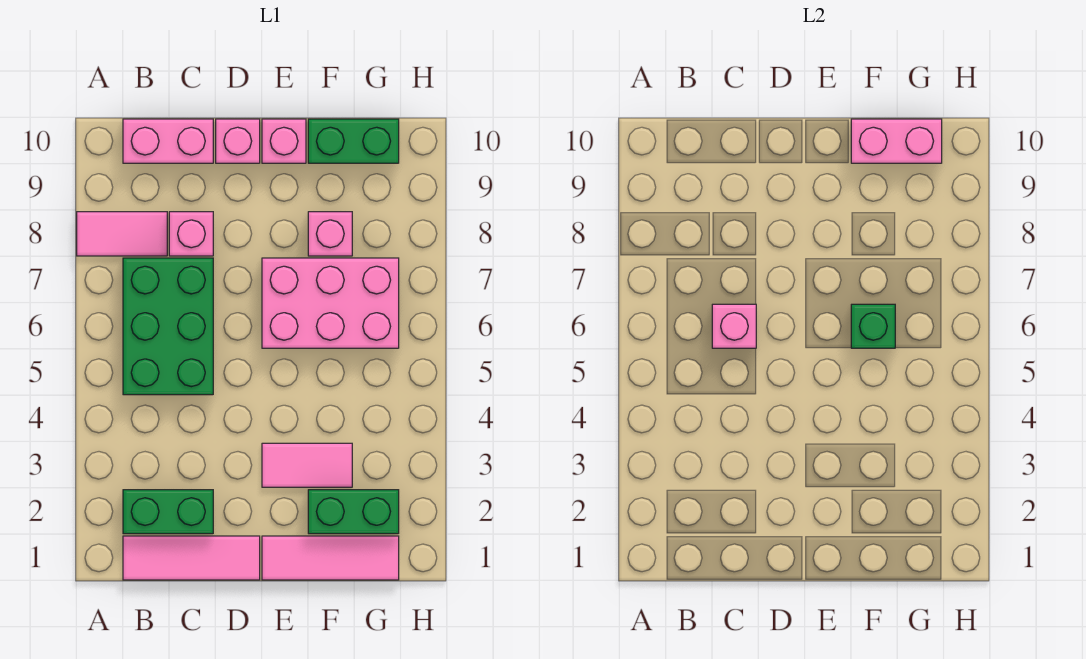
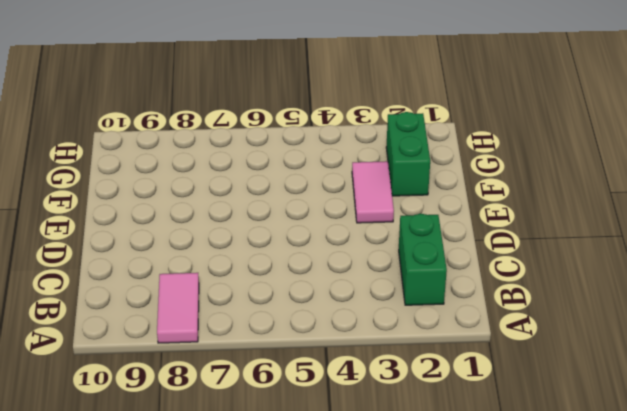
none -> pink 1x3 tile [123,536,260,580]
none -> green 2x3 brick [123,258,213,395]
none -> pink 1x2 brick [123,119,213,163]

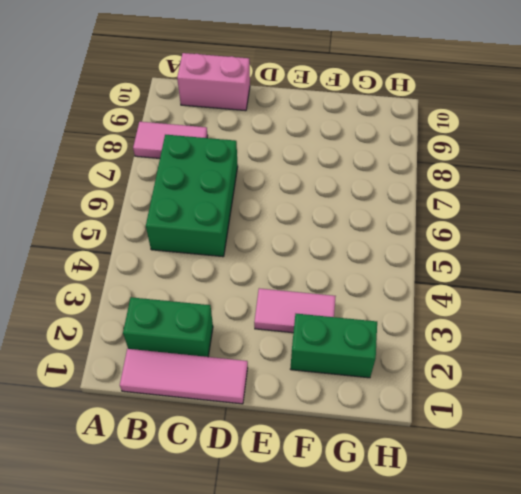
none -> pink 1x1 brick [169,212,213,256]
none -> pink 1x1 brick [216,119,260,163]
none -> pink 1x3 tile [262,536,399,580]

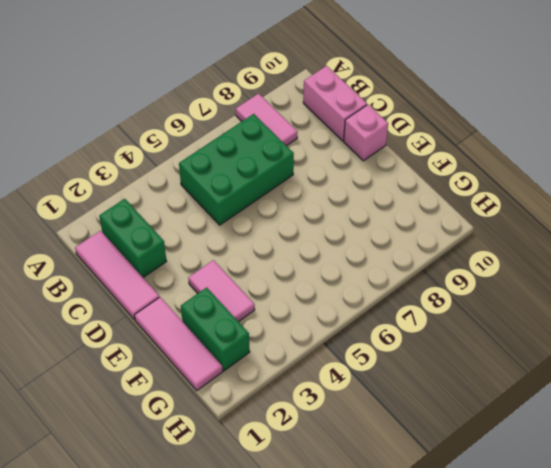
none -> pink 1x1 brick [169,212,213,256]
none -> pink 2x3 brick [262,258,399,348]
none -> pink 1x1 brick [262,119,306,163]

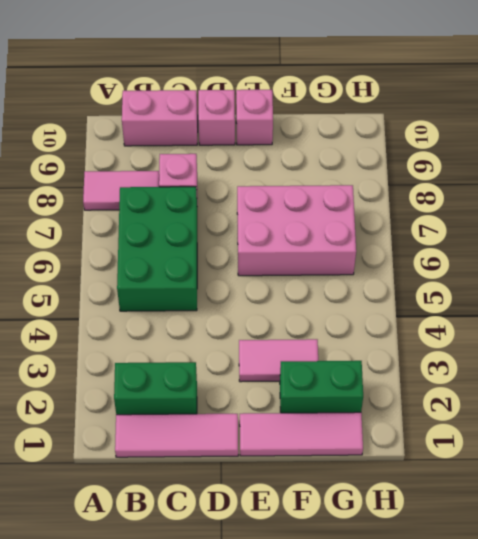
none -> pink 1x1 brick [308,212,352,256]
none -> green 1x2 brick [308,119,399,163]
none -> pink 1x1 brick [712,304,756,348]

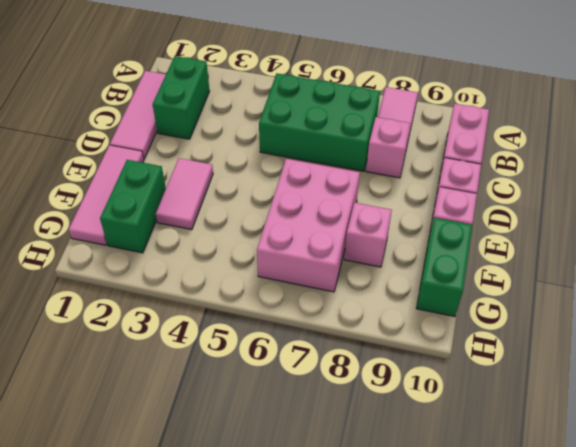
none -> pink 1x1 brick [712,304,756,348]
none -> green 1x1 brick [851,304,895,348]
none -> pink 1x2 brick [851,119,942,163]

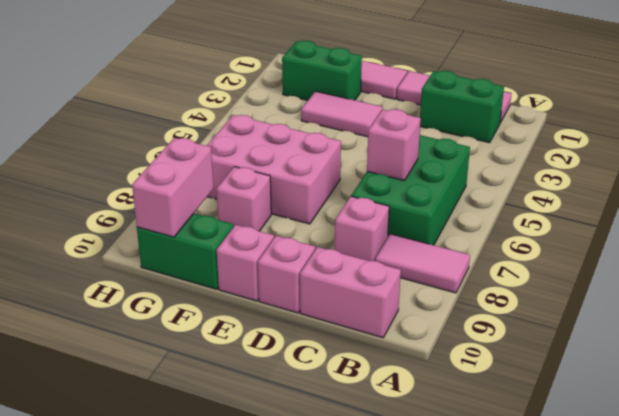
pink 1x2 brick [132,138,214,237] -> pink 1x2 brick turned to [851,119,942,163]
none -> green 1x1 brick [851,304,895,348]

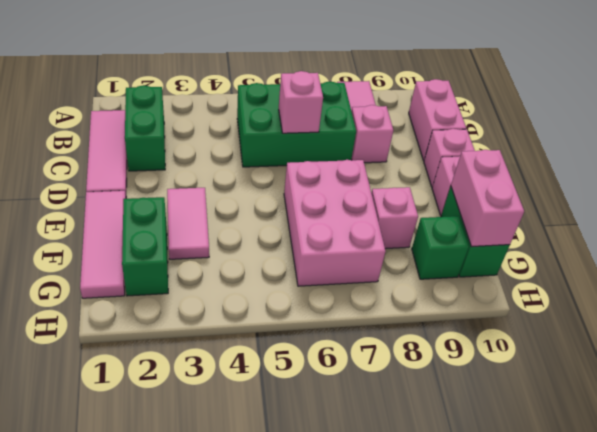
green 1x1 brick [412,216,469,279] -> green 1x1 brick moved to [851,304,895,348]

